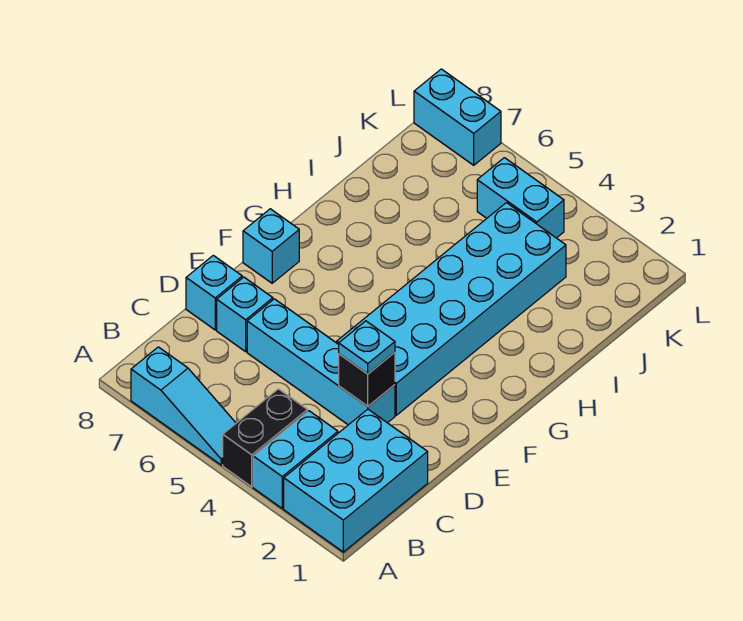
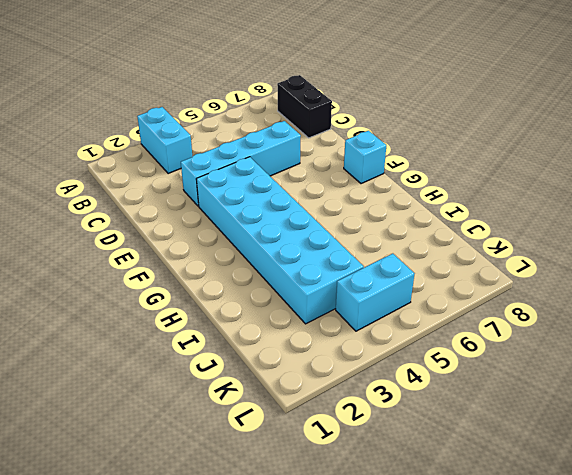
black 1x2 brick [277,75,332,138] -> black 1x2 brick moved to [223,389,307,487]
none -> cyan 2x3 brick [284,409,428,552]
none -> cyan 1x3 slope [131,347,236,465]
none -> cyan 1x1 brick [217,277,273,352]

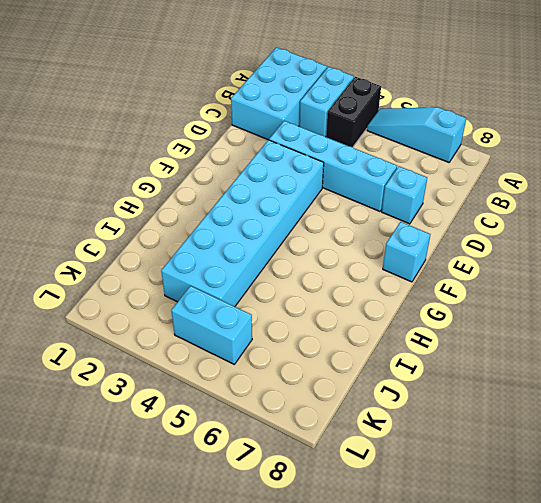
none -> cyan 1x1 brick [186,255,242,330]
none -> cyan 1x2 brick [414,69,501,165]
none -> black 1x1 brick [339,352,395,406]

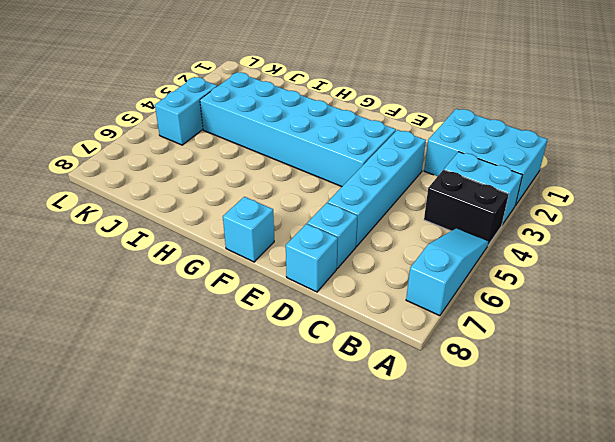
none -> cyan 1x2 brick [414,69,501,165]
none -> black 1x1 brick [339,352,395,406]
none -> cyan 1x1 plate [339,321,395,374]

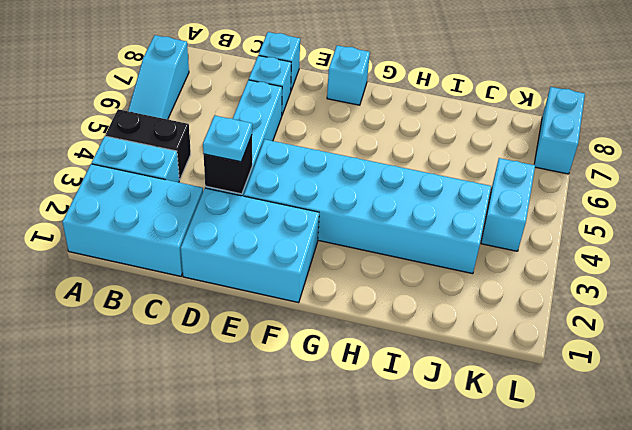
cyan 2x3 brick [181,188,319,303] -> none

